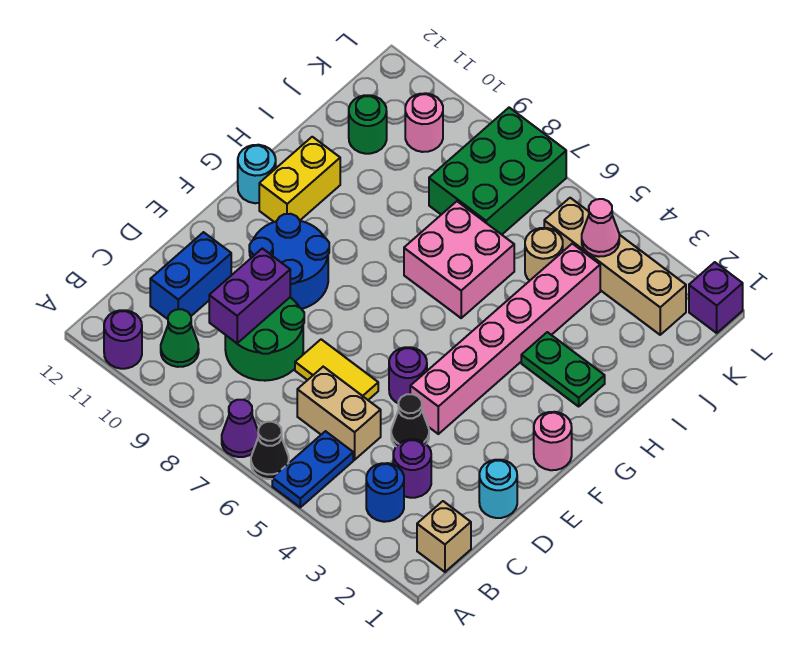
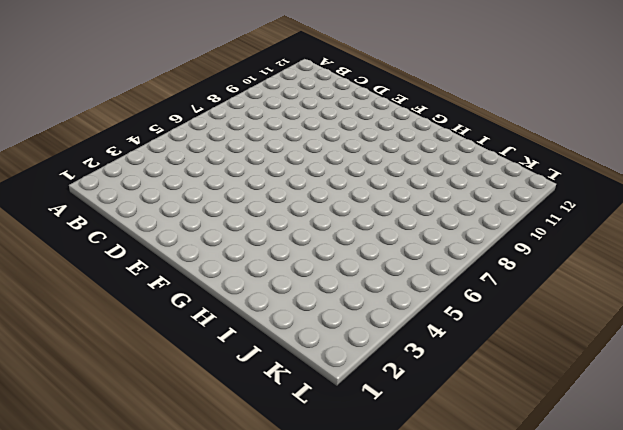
none -> blue 1x2 plate [272,431,353,507]
none -> black 1x1 cone [251,422,289,479]
none -> purple 1x1 cone [222,400,258,457]
none -> purple 1x1 round brick [104,310,142,369]

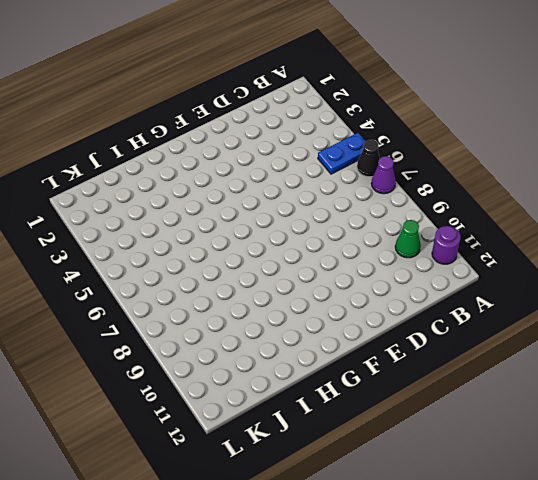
none -> tan 1x1 brick [417,501,471,572]
none -> blue 1x1 round brick [366,463,404,522]
none -> purple 1x1 round brick [393,439,431,498]
none -> tan 1x2 brick [297,367,381,460]

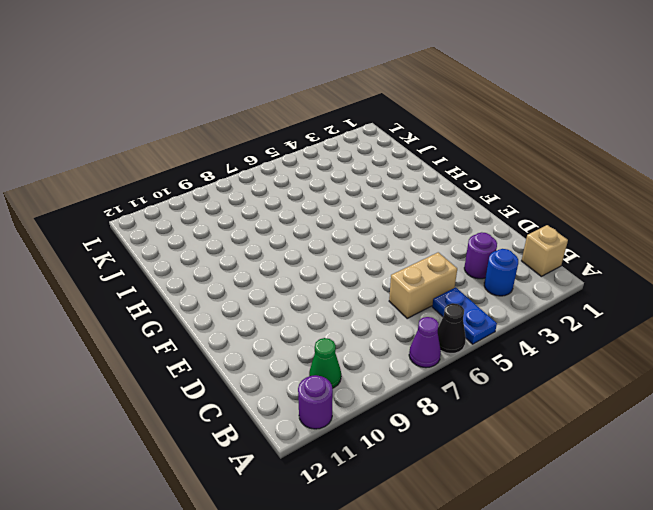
none -> green 2x2 round brick [225,298,304,381]
none -> blue 1x2 brick [150,232,231,319]
none -> cyan 1x1 round brick [479,460,517,518]
none -> black 1x1 cone [391,394,429,446]

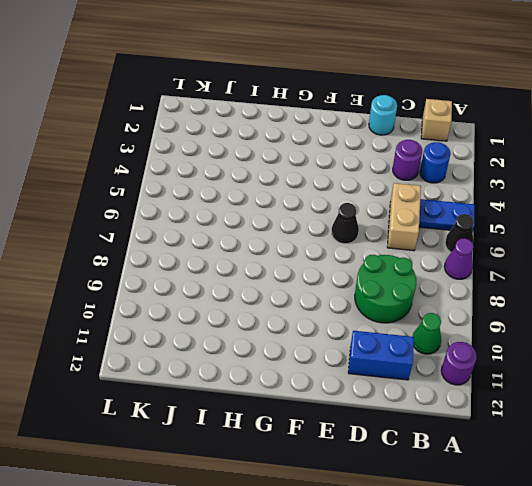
black 1x1 cone [332,203,359,244] -> black 1x1 cone moved to [391,394,429,446]
none -> yellow 1x2 tile [295,339,378,400]
none -> pink 1x6 brick [410,244,600,434]
none -> purple 1x1 round brick [389,347,427,403]
none -> blue 2x2 round brick [249,214,329,309]

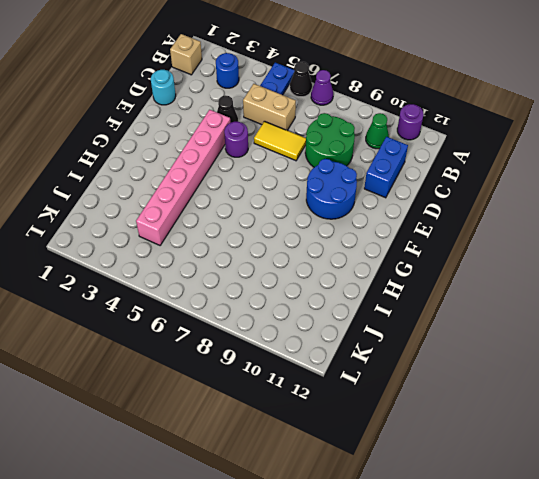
none -> purple 1x1 round brick [393,439,431,498]
none -> pink 1x1 round brick [534,412,572,470]
none -> yellow 1x2 brick [259,137,340,222]
none -> cyan 1x1 round brick [238,145,276,203]

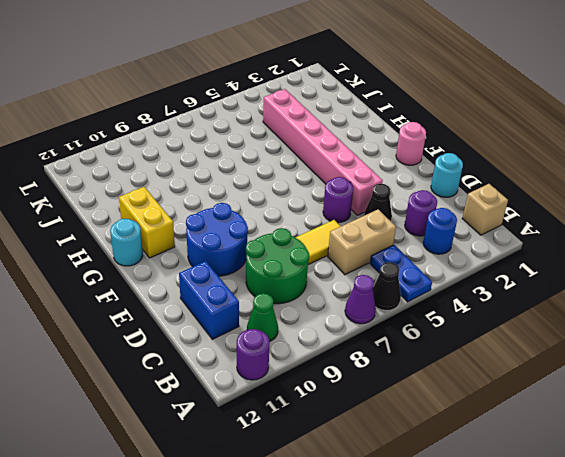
none -> green 1x2 plate [521,332,605,406]
none -> pink 2x2 brick [404,201,514,318]
none -> tan 1x1 round brick [525,228,563,281]
none -> green 2x3 brick [429,108,566,235]

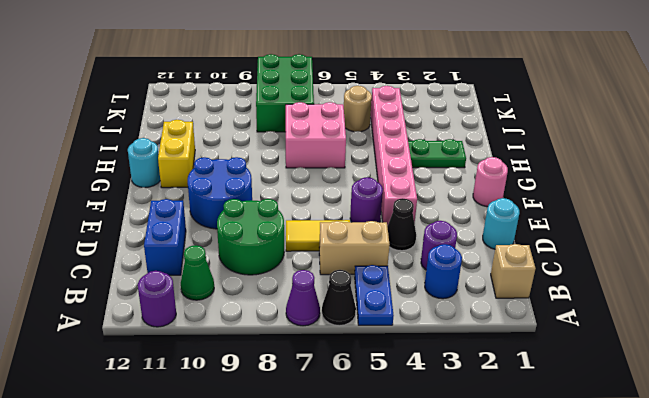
none -> green 1x1 round brick [349,95,387,154]
none -> tan 1x4 brick [544,198,686,335]
none -> pink 1x1 round brick [405,93,443,152]
none -> purple 1x1 brick [689,262,743,333]

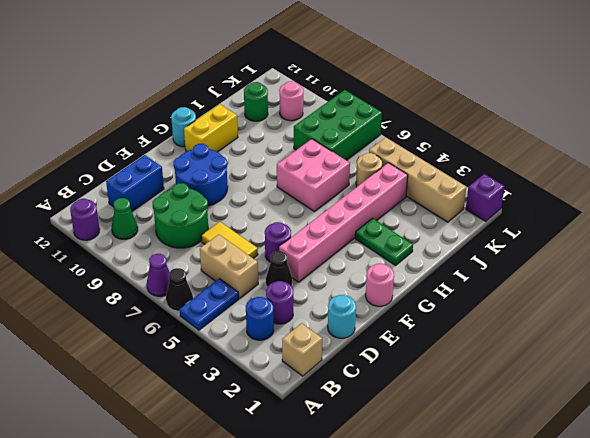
none -> purple 1x2 brick [209,248,290,343]
none -> pink 1x1 cone [582,199,619,257]

